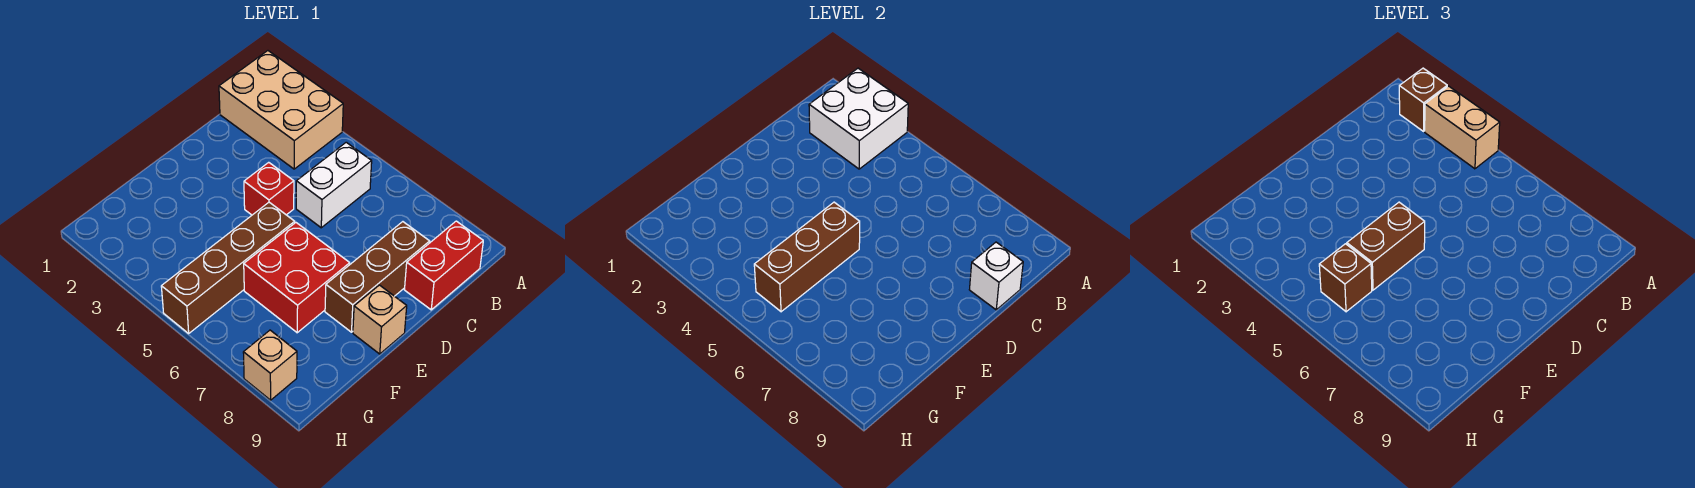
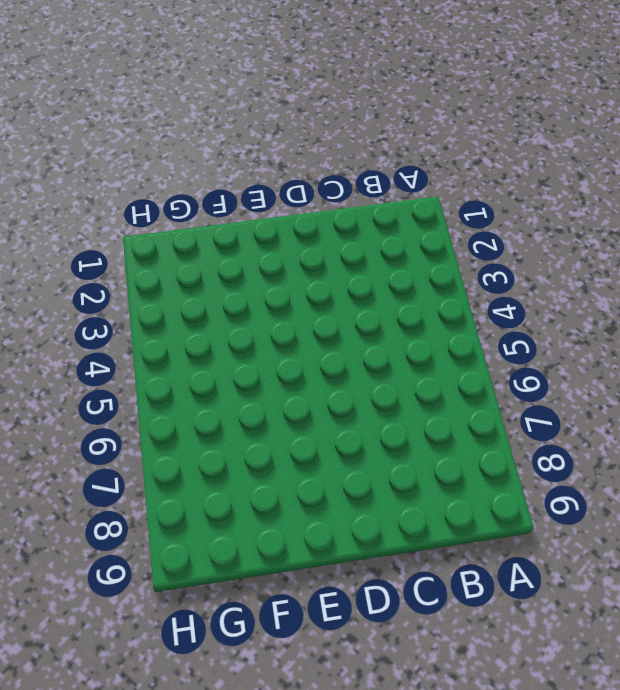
none -> tan 2x3 brick [219,51,343,169]
none -> white 1x2 brick [296,142,372,228]
none -> red 1x2 brick [404,221,483,310]

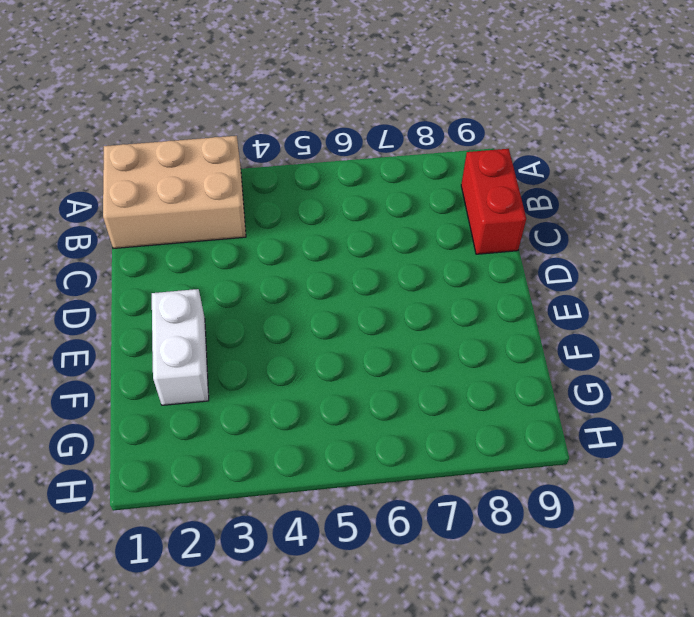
white 1x2 brick [152,289,209,405] -> white 1x2 brick moved to [296,142,372,228]
none -> brown 1x3 brick [325,222,430,332]
none -> red 1x1 brick [244,162,294,215]
none -> brown 1x4 brick [161,202,295,333]

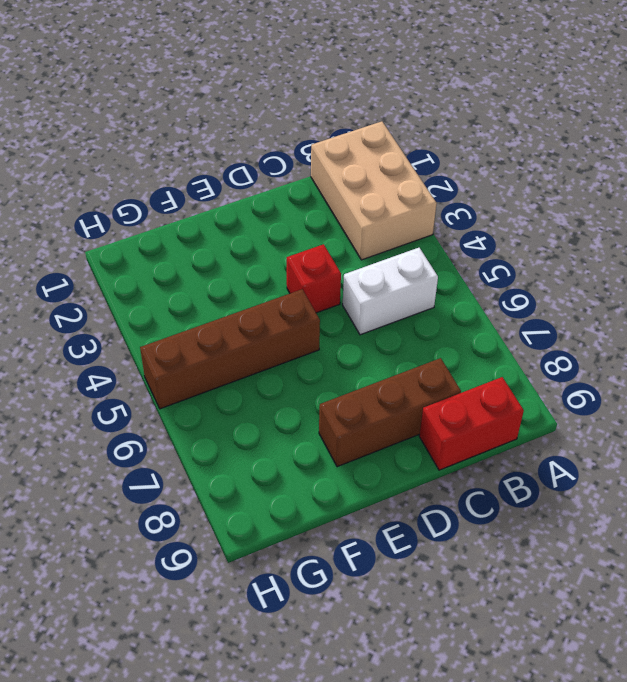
none -> red 2x2 brick [244,223,350,333]
none -> tan 1x1 brick [353,285,407,354]
none -> tan 1x1 brick [243,330,297,400]

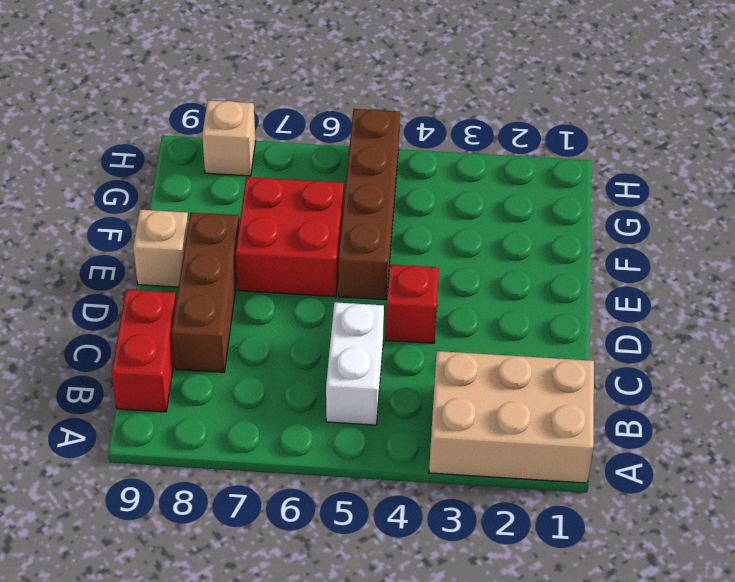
none -> white 2x2 brick [809,68,908,169]
none -> white 1x1 brick [969,242,1023,310]
none -> brown 1x3 brick [754,202,860,312]

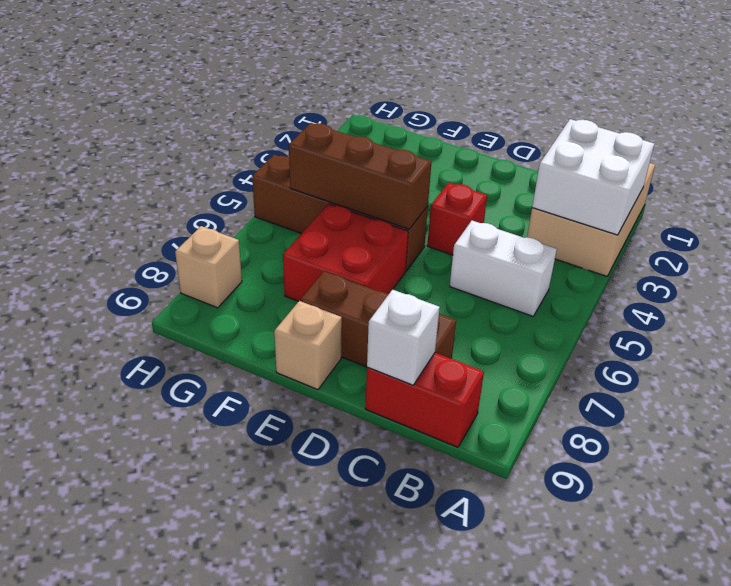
none -> brown 1x1 brick [1399,68,1447,131]
none -> tan 1x2 brick [1425,86,1500,169]
none -> brown 1x2 brick [1347,202,1425,290]

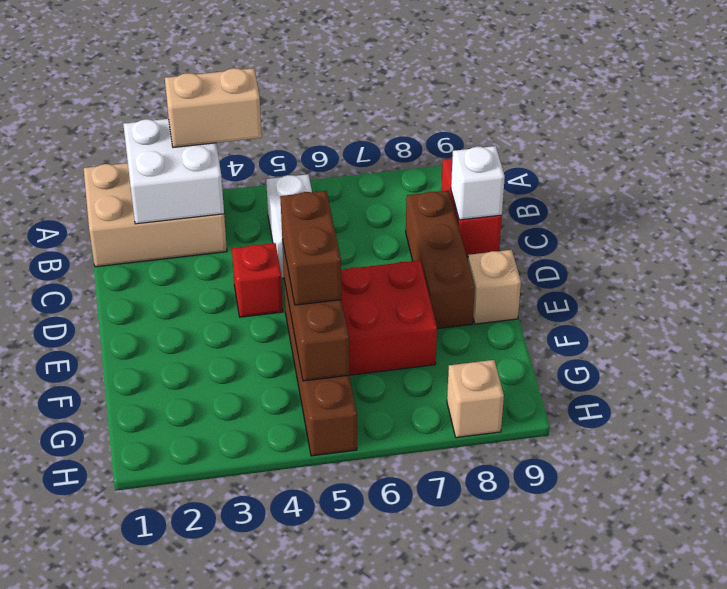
none -> brown 1x1 brick [1399,68,1447,131]
none -> brown 1x1 brick [1319,244,1372,312]

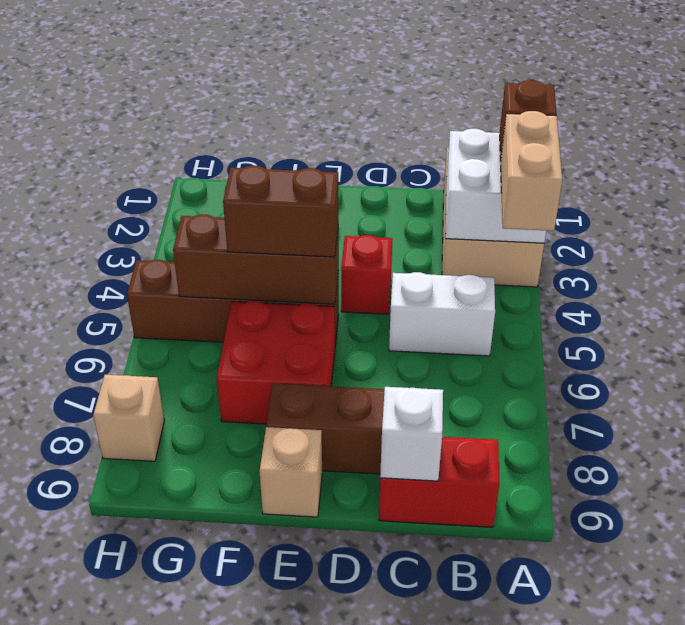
none -> brown 1x1 brick [1319,244,1372,312]

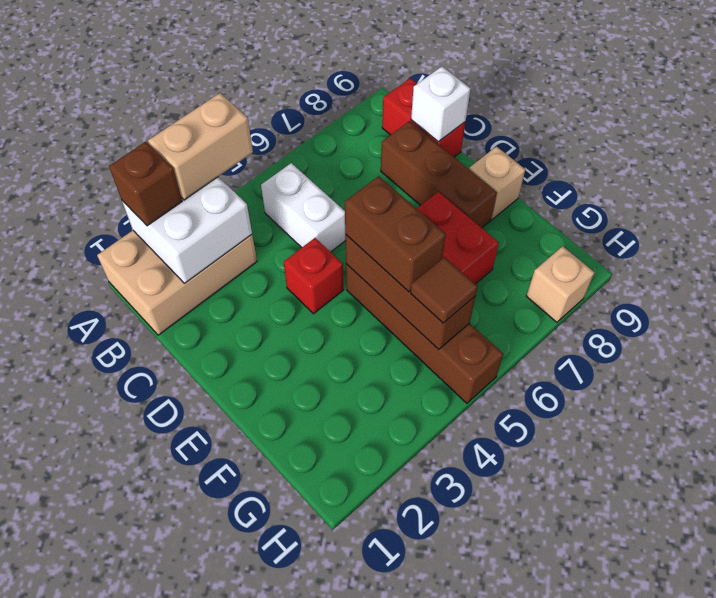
brown 1x1 tile [411,257,478,323] -> brown 1x1 brick [1319,244,1372,312]

